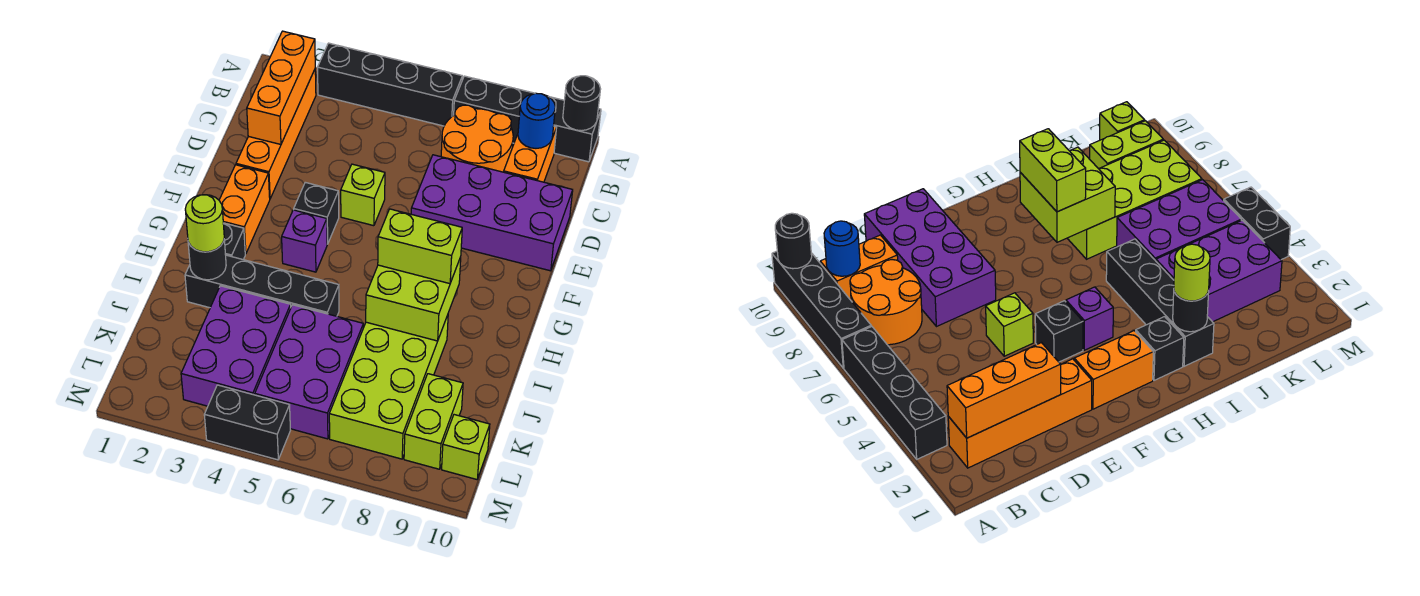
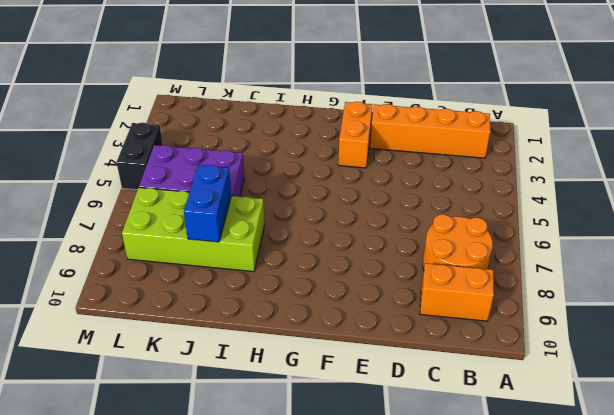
orange 1x2 brick [338,102,372,168] -> orange 1x2 brick turned to [219,165,270,254]
blue 1x2 brick [184,165,231,242] -> none
none -> black 1x4 brick [318,43,462,126]
none -> black 1x4 brick [454,76,601,162]
none -> purple 2x4 brick [411,155,573,271]

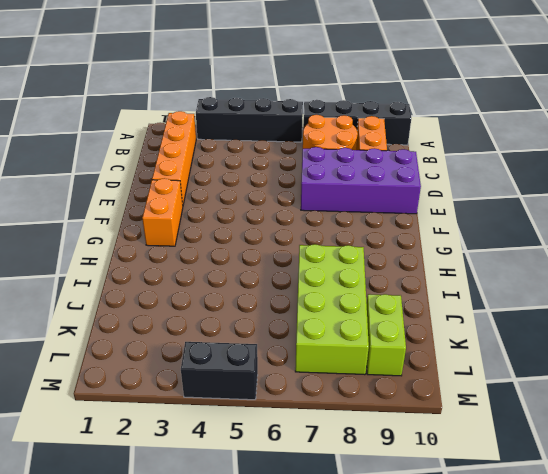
none -> lime 1x1 brick [341,164,385,226]
none -> black 1x1 brick [294,182,339,244]
none -> purple 1x1 brick [282,210,327,272]

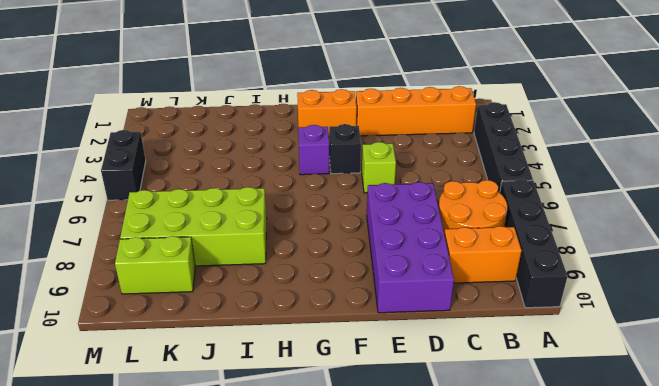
none -> black 1x1 brick [223,223,245,260]
none -> black 1x4 brick [185,255,339,316]
none -> purple 2x3 brick [181,286,291,406]

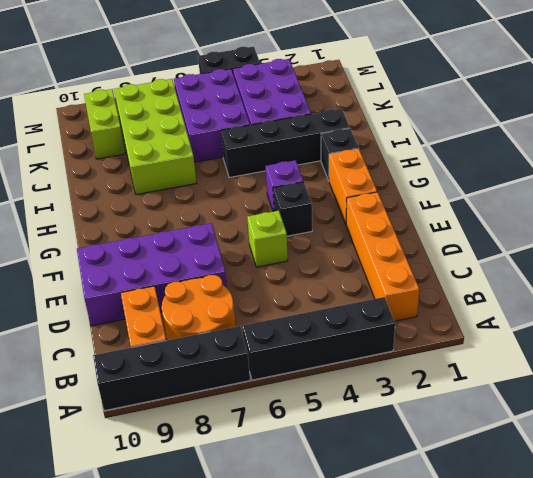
none -> lime 1x1 brick [442,415,490,479]
none -> black 1x1 round brick [563,76,601,131]
none -> orange 1x3 brick [247,31,315,144]

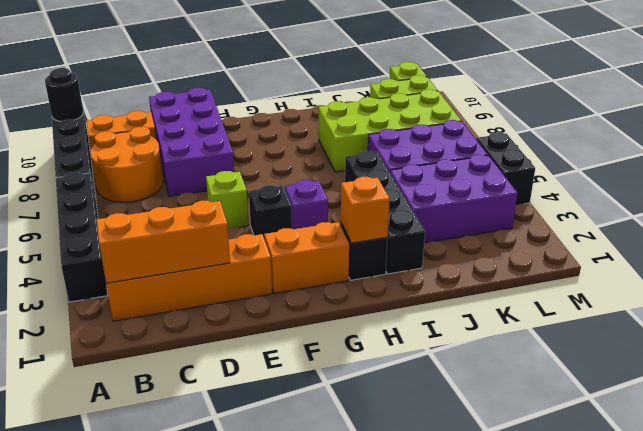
orange 1x1 brick [341,177,390,243] -> none
none -> blue 1x1 round brick [518,93,555,148]
none -> lime 2x2 brick [366,257,461,341]
none -> black 1x1 round brick [188,240,226,280]

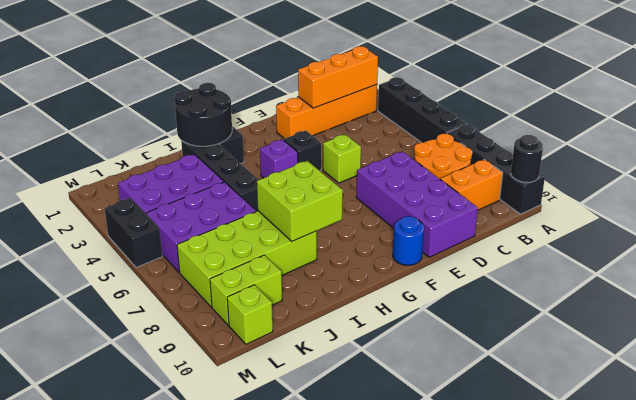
blue 1x1 round brick [393,216,424,265] -> blue 1x1 round brick moved to [518,93,555,148]
black 2x2 round brick [174,83,232,146] -> black 1x1 round brick [188,240,226,280]
none -> orange 1x2 brick [219,165,270,254]
none -> lime 1x2 brick [378,209,462,284]
none -> lime 1x1 round brick [185,195,224,252]

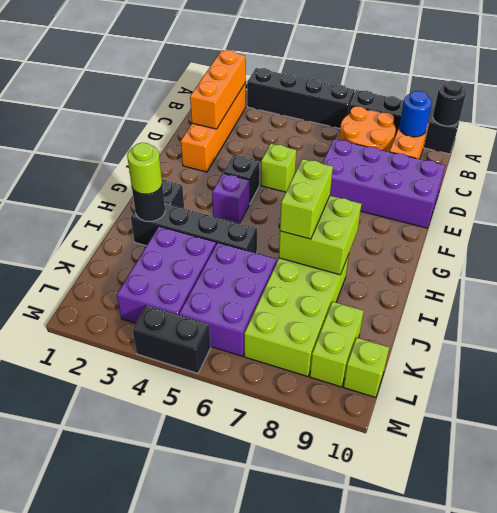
lime 1x2 brick [280,159,333,239] -> lime 1x2 brick turned to [378,209,462,284]
none -> orange 1x2 brick [219,165,270,254]

